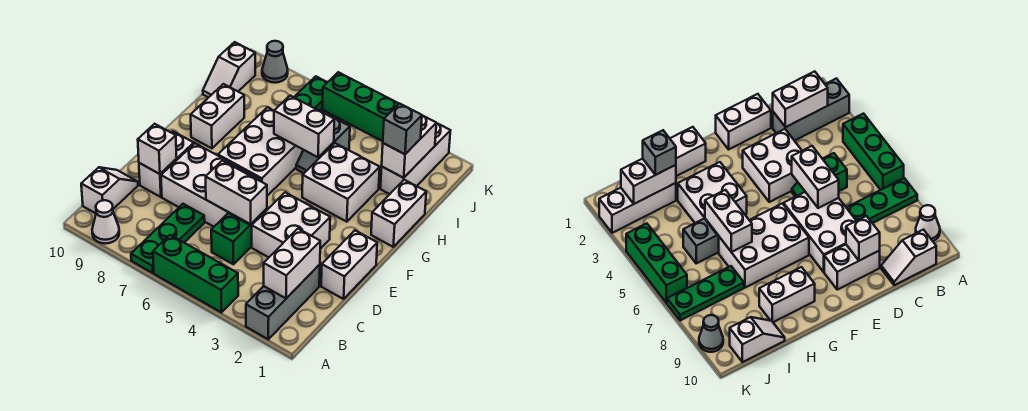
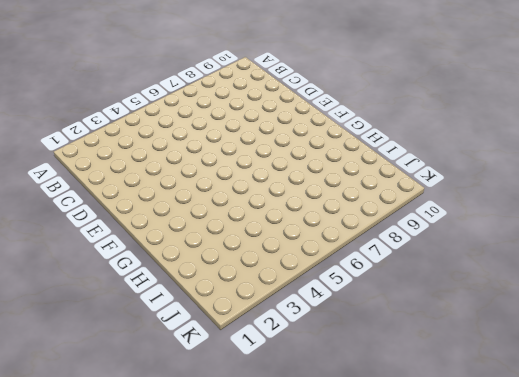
none -> grey 1x3 brick [246,264,320,339]
none -> green 1x3 brick [153,235,238,313]
none -> green 1x3 plate [131,204,205,273]

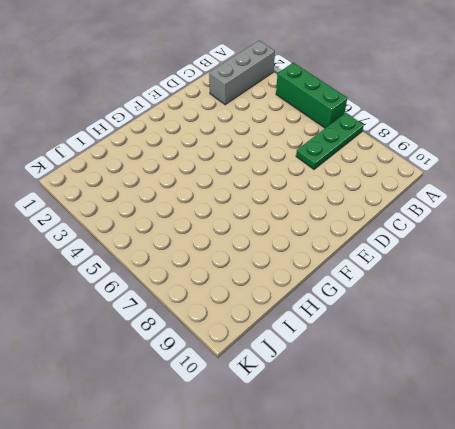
none -> white 1x1 cone [92,200,119,244]
none -> white 1x2 slope [81,167,138,213]
none -> green 1x2 slope [211,213,255,264]

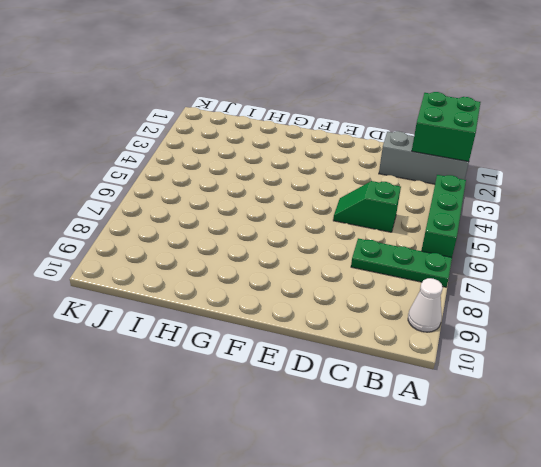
green 2x2 brick [412,92,481,162] -> white 1x2 brick [264,229,320,298]
none -> white 1x2 slope [81,167,138,213]
none -> white 1x2 brick [321,230,377,299]
none -> white 2x2 brick [252,192,330,257]

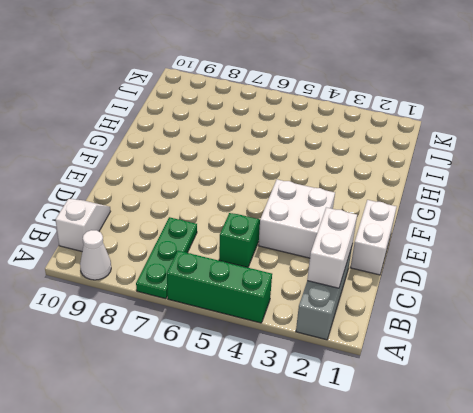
none -> white 2x3 brick [161,143,261,227]
none -> white 1x2 brick [139,131,194,197]
none -> white 2x3 brick [218,107,303,196]

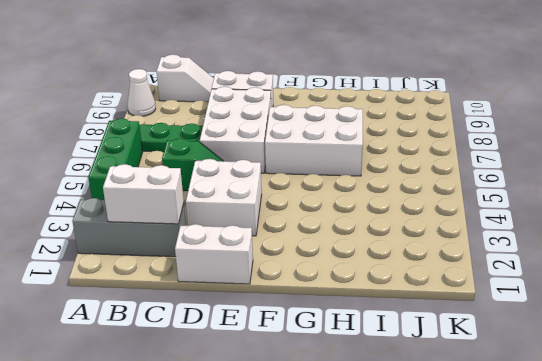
none -> white 1x2 brick [371,180,426,247]
none -> white 2x2 brick [302,143,380,222]
none -> white 1x2 brick [191,84,244,148]

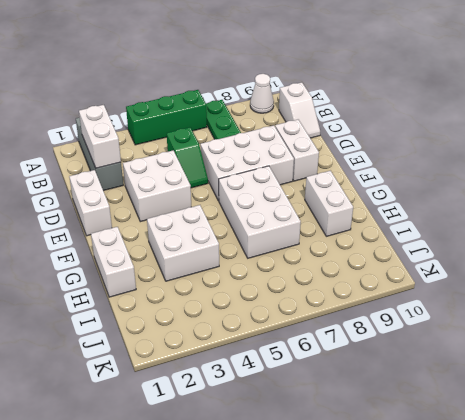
none -> grey 1x2 slope [296,115,350,173]
none -> white 1x3 brick [380,123,451,194]
none -> green 1x3 plate [294,76,327,111]

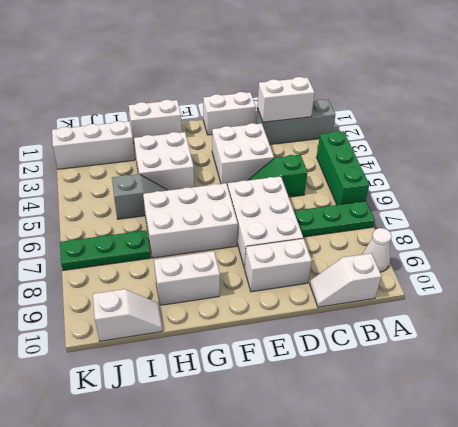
none -> green 1x3 brick [322,72,399,141]
none -> grey 1x1 cone [262,41,288,83]
none -> white 1x2 brick [206,161,267,224]

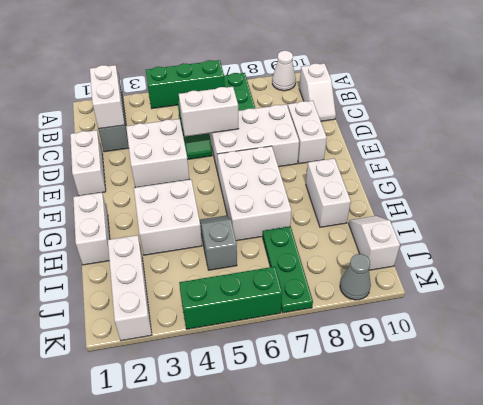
none -> white 1x1 brick [138,124,177,174]
none -> white 1x2 brick [274,96,334,157]
none -> white 1x2 brick [382,115,436,178]

